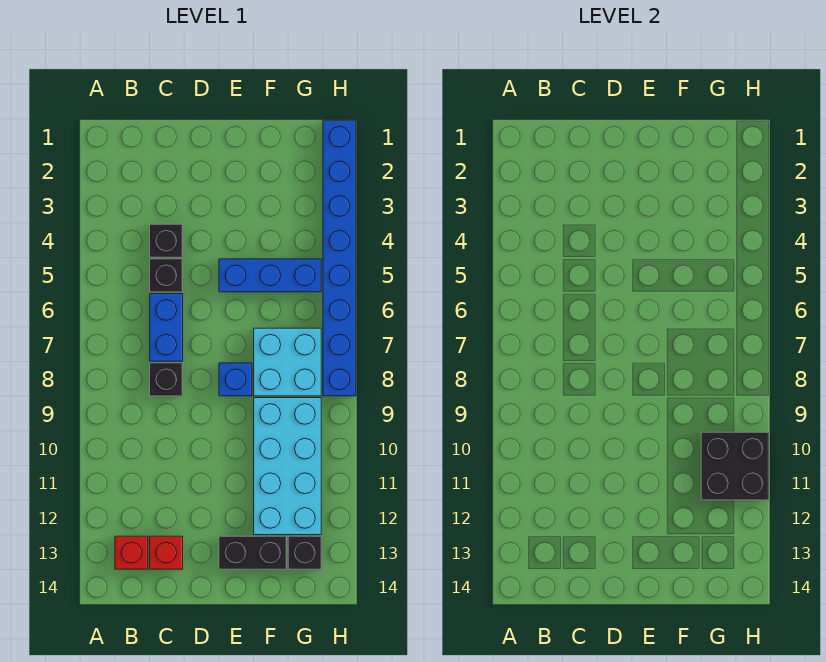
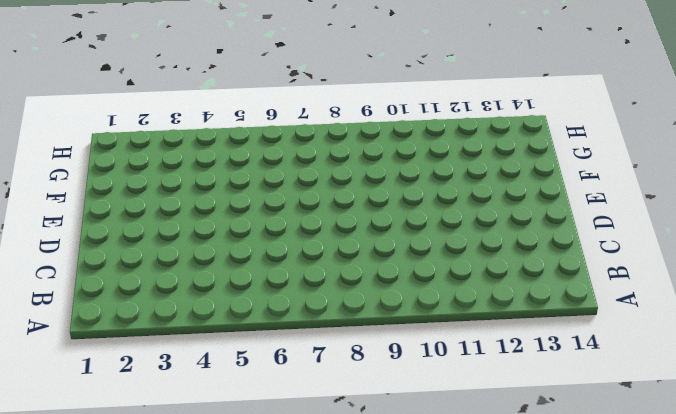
none -> red 1x1 brick [115,536,148,569]
none -> black 1x1 brick [150,224,183,257]
none -> black 1x1 brick [150,259,183,292]

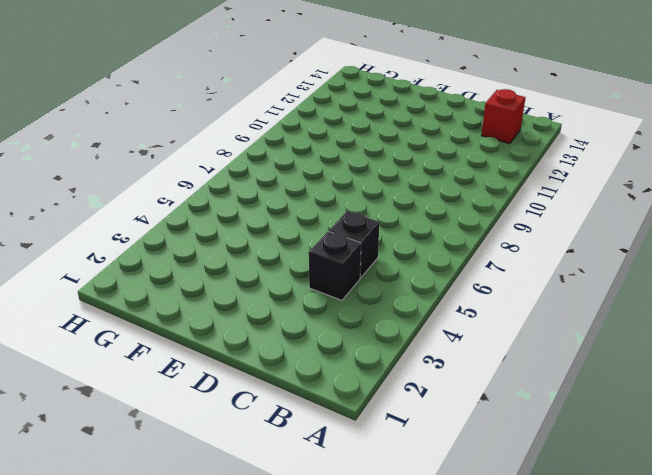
none -> blue 1x2 brick [150,294,183,361]
none -> black 1x1 brick [150,363,183,396]
none -> red 1x1 brick [150,536,183,569]

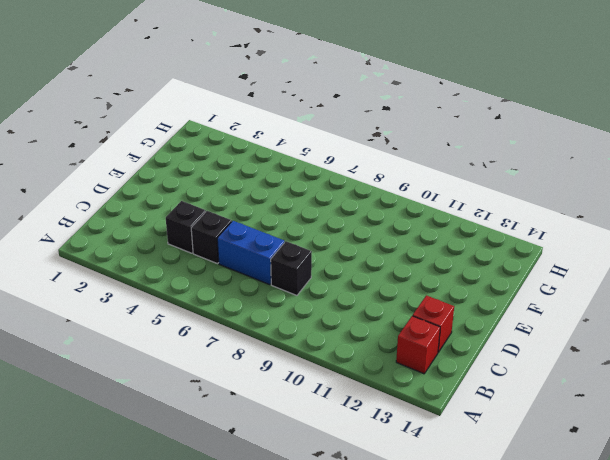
none -> blue 1x3 brick [219,259,321,292]
none -> blue 1x1 brick [219,363,252,396]
none -> black 1x2 brick [219,536,287,569]

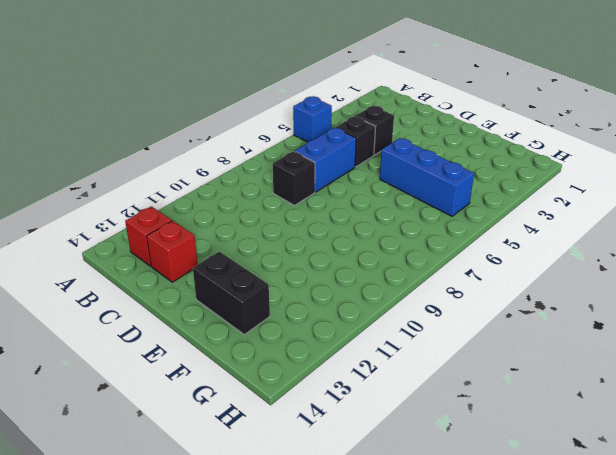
blue 1x1 brick [293,96,332,142] -> blue 1x1 brick moved to [219,363,252,396]
none -> cyan 2x2 brick [254,328,321,396]
none -> cyan 2x4 brick [254,398,321,535]
none -> black 1x1 brick [288,536,321,569]

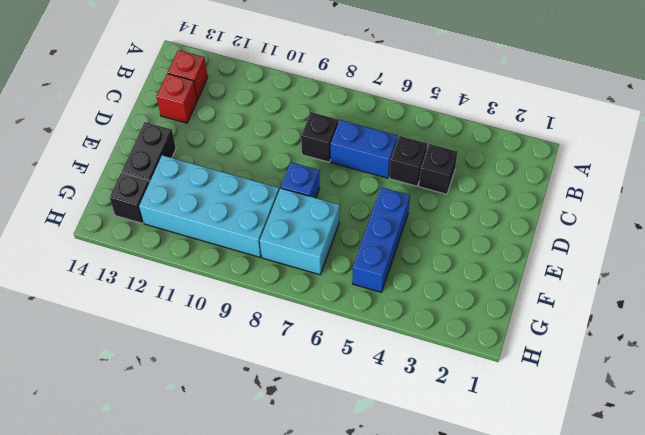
none -> blue 1x8 brick [323,120,356,396]
none -> black 2x2 brick [701,432,769,500]

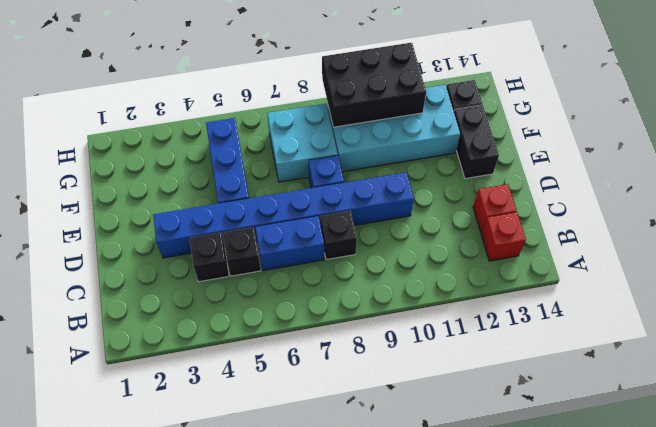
blue 1x8 brick [153,172,414,258] -> blue 1x8 brick moved to [323,120,356,396]
black 2x3 brick [322,43,426,127] -> black 2x2 brick [701,432,769,500]

